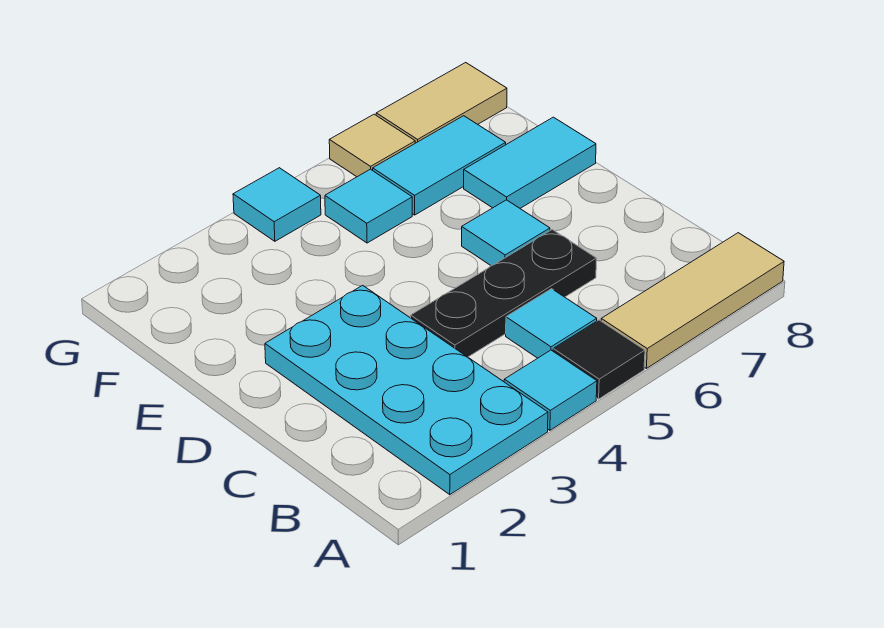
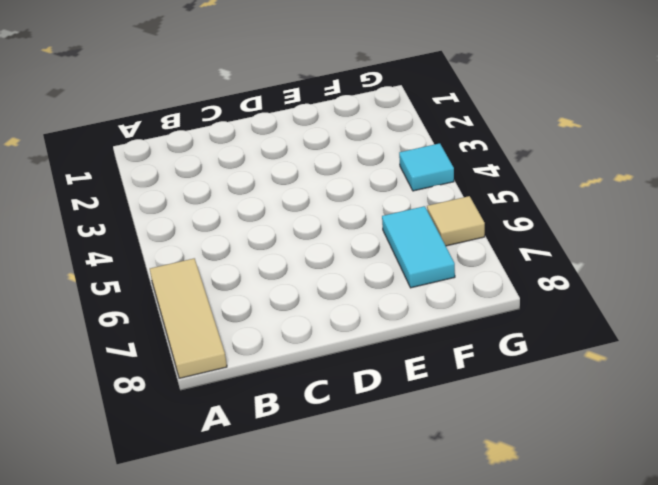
none -> cyan 2x4 plate [265,285,548,495]
none -> cyan 1x1 tile [504,350,597,430]
none -> black 1x1 tile [553,320,645,399]

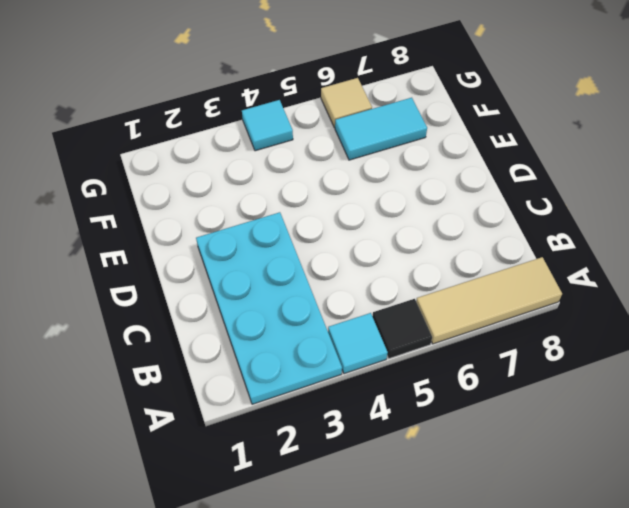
none -> cyan 1x1 tile [506,289,597,358]
none -> black 1x3 plate [411,230,597,357]
none -> cyan 1x1 tile [462,200,550,266]

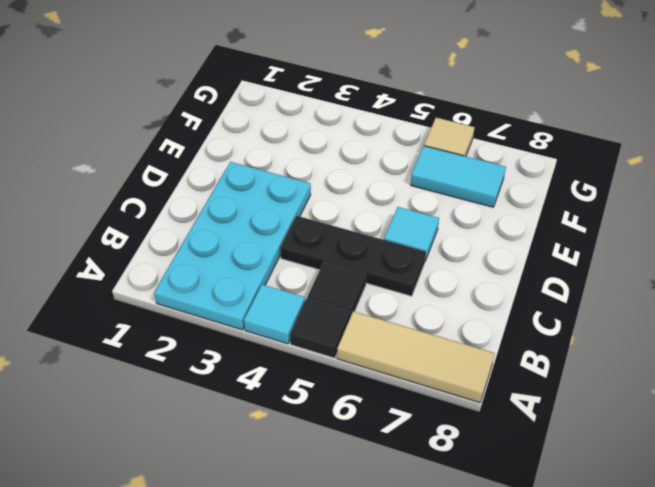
black 1x1 tile [308,262,366,315] -> cyan 1x1 tile [506,289,597,358]
none -> cyan 1x2 tile [464,117,596,208]
none -> cyan 1x1 tile [325,169,412,243]
none -> cyan 1x1 tile [233,168,321,241]

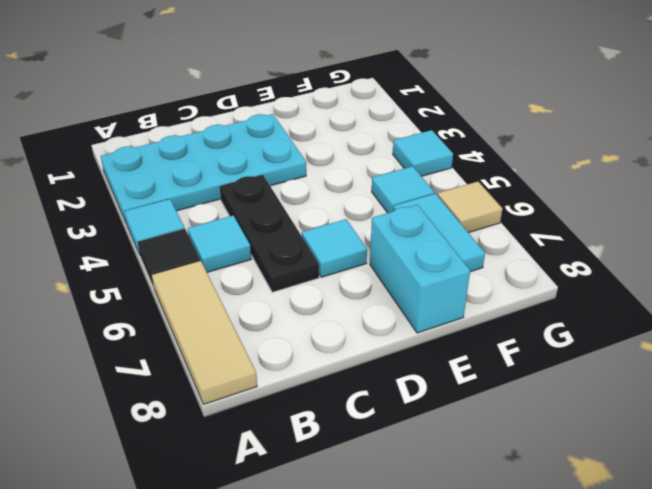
cyan 1x2 brick [370,205,470,333] -> cyan 1x2 tile [464,117,596,208]
none -> tan 1x2 tile [376,63,507,143]

